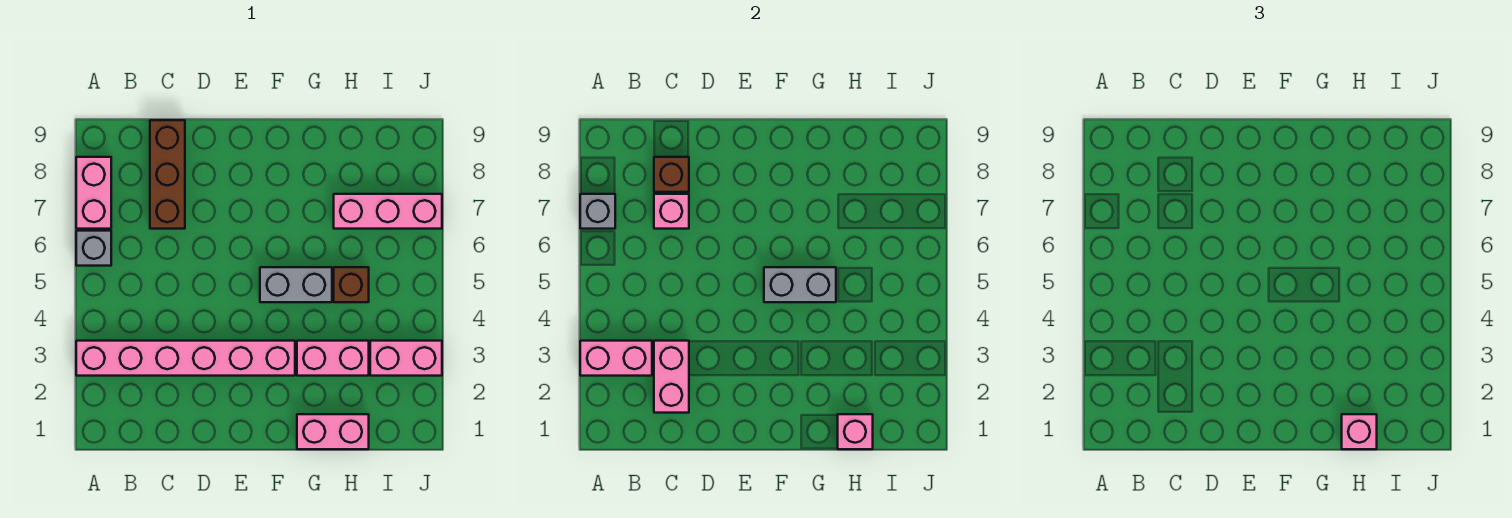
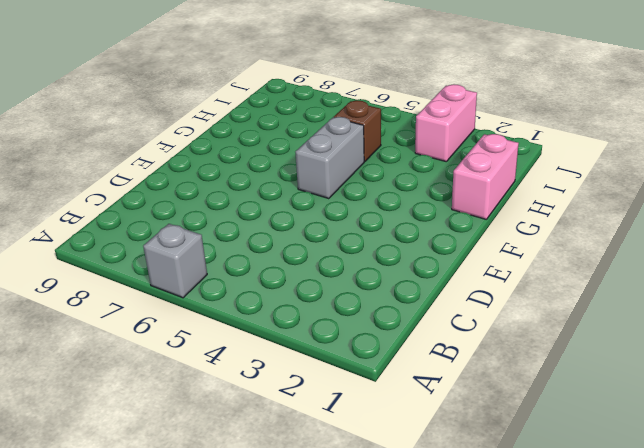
none -> pink 1x6 brick [76,341,295,376]
none -> pink 1x2 brick [76,157,111,229]
none -> brown 1x3 brick [150,120,185,229]

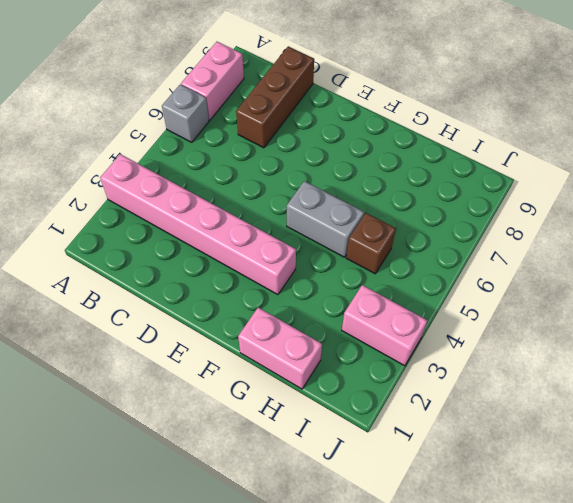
none -> pink 1x2 brick [297,341,369,376]
none -> pink 1x3 brick [334,194,442,229]
none -> pink 1x2 brick [580,341,652,376]

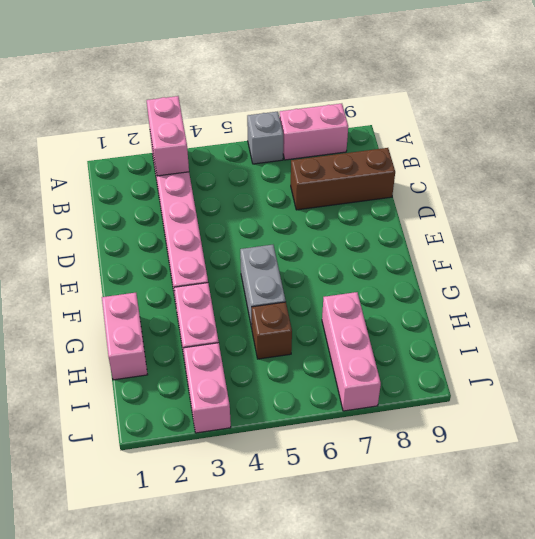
none -> grey 1x1 brick [580,194,615,229]
none -> pink 1x2 brick [654,341,689,413]
none -> pink 1x1 brick [654,194,689,229]

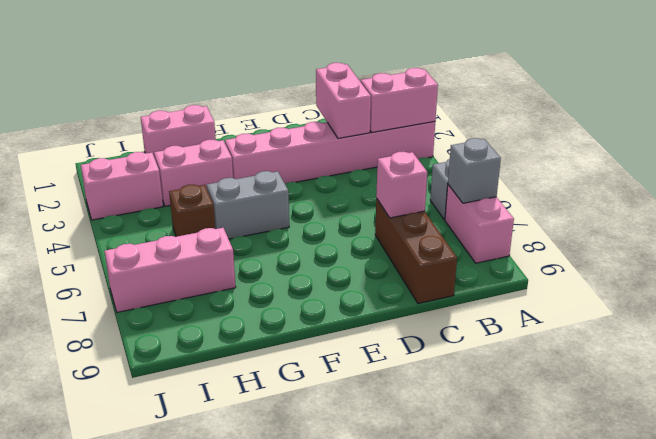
none -> brown 1x1 brick [654,157,689,192]
none -> grey 1x2 brick [764,267,836,302]
none -> pink 1x1 brick [838,414,873,449]

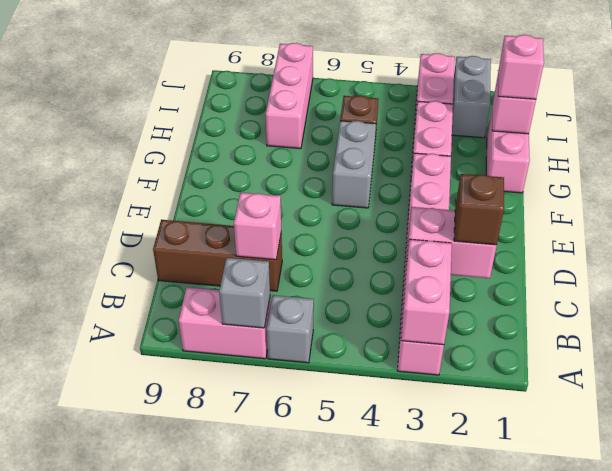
brown 1x1 brick [454,174,504,245] -> brown 1x1 brick moved to [654,157,689,192]
grey 1x2 brick [452,56,491,138] -> grey 1x2 brick moved to [764,267,836,302]

